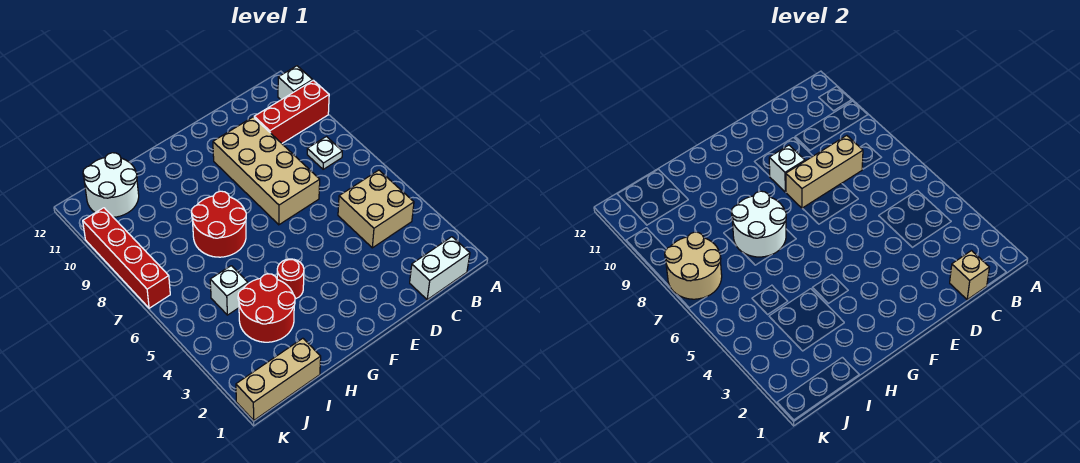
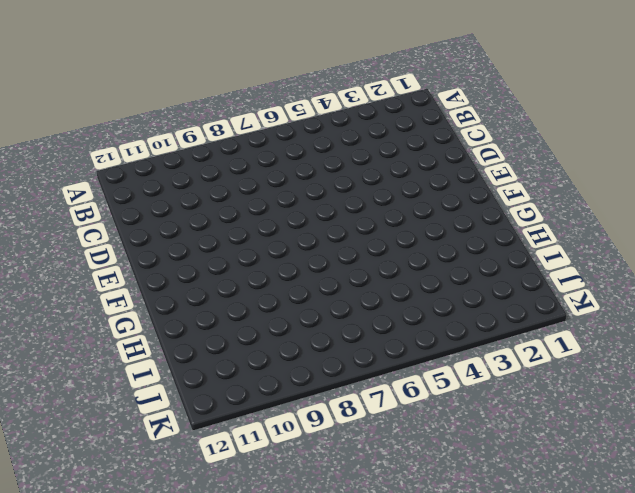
none -> red 1x3 brick [254,80,329,143]
none -> white 1x1 brick [278,66,313,100]
none -> white 1x2 brick [410,237,470,300]

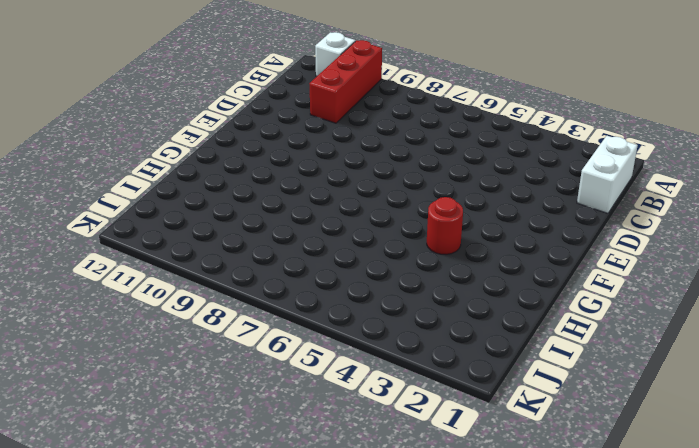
none -> tan 2x2 brick [338,170,414,248]
none -> white 1x1 plate [307,137,342,169]
none -> tan 2x4 brick [213,117,320,225]

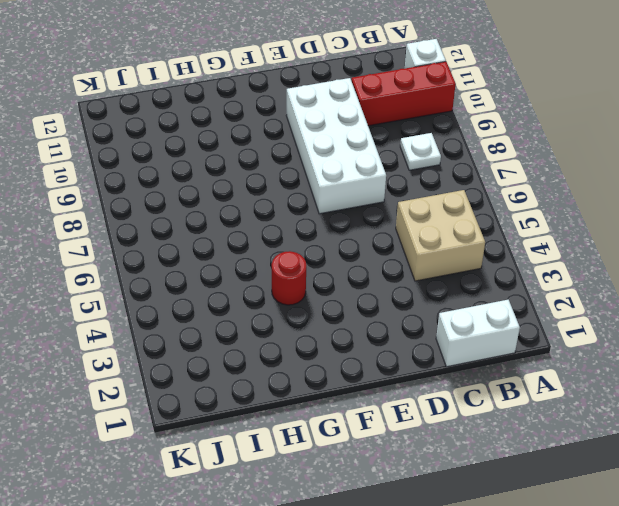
white 2x4 brick [286,78,386,214] -> tan 2x4 brick [213,117,320,225]
none -> red 2x2 round brick [191,191,246,257]
none -> red 2x2 round brick [238,274,295,342]
none -> tan 1x3 brick [236,338,321,420]

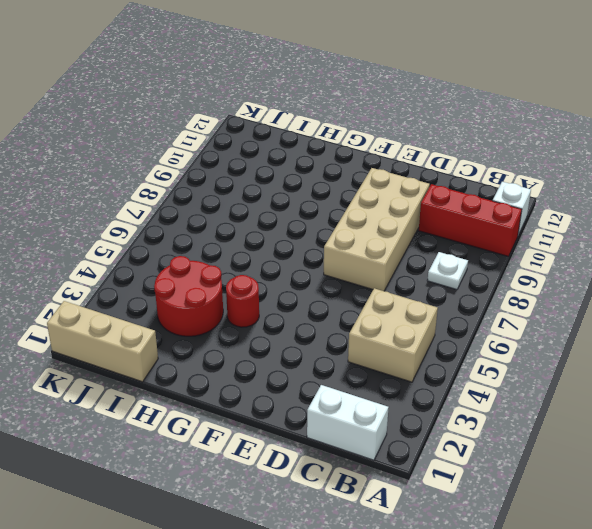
none -> red 2x2 round brick [191,191,246,257]
none -> white 1x1 brick [210,266,248,315]
none -> white 2x2 round brick [83,153,139,217]

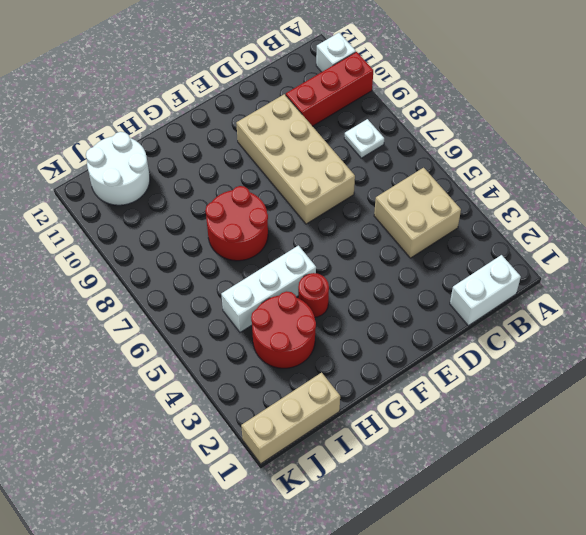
white 1x3 brick [221,246,316,332] -> white 1x1 brick [210,266,248,315]
none -> red 1x4 brick [83,208,170,308]
none -> tan 1x1 brick [950,251,989,300]
none -> tan 1x3 brick [786,135,863,208]

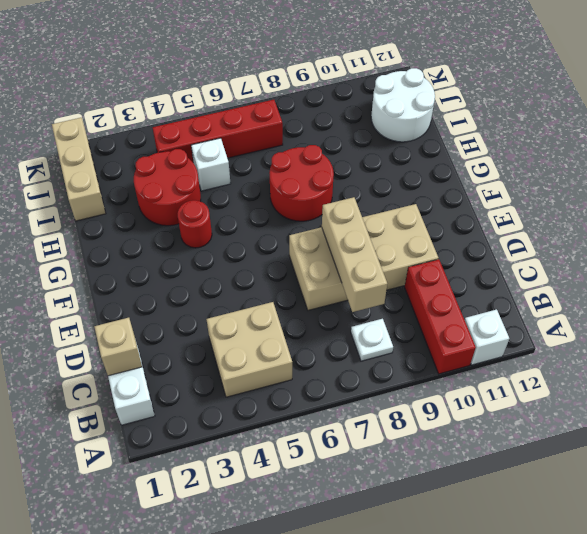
red 1x4 brick [153,100,283,163] -> red 1x4 brick moved to [83,208,170,308]
none -> white 1x1 brick [769,145,805,192]
none -> white 2x2 round brick [731,191,786,257]
none -> tan 2x2 round brick [665,232,722,299]

